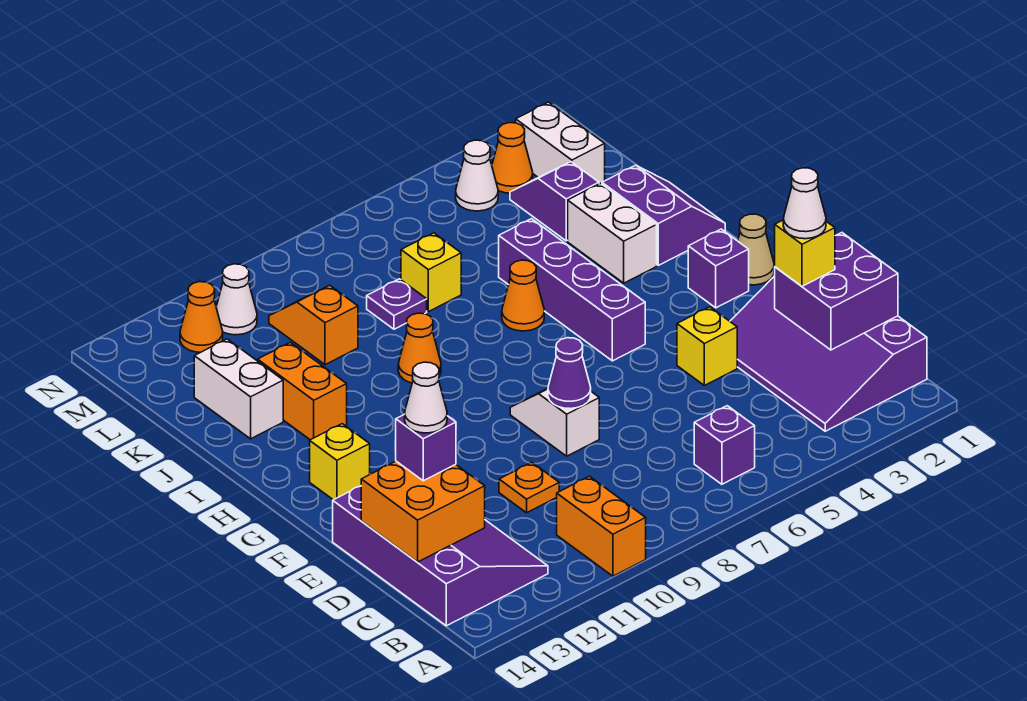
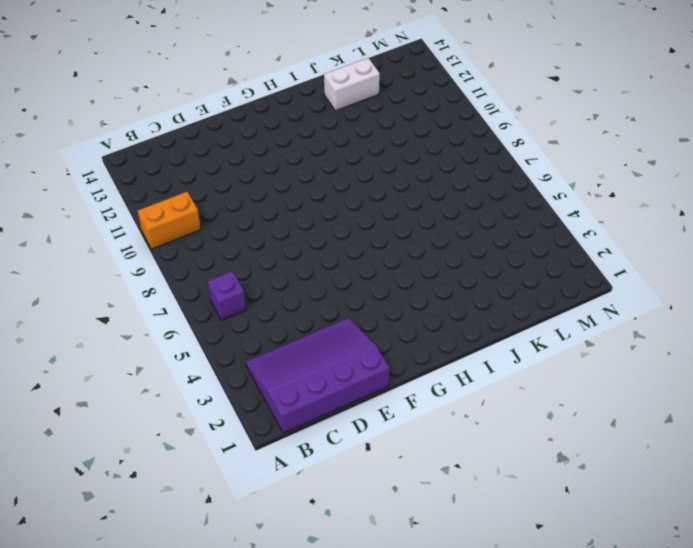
none -> purple 3x4 slope [333,486,548,626]
none -> orange 1x1 plate [499,462,559,513]
none -> yellow 1x1 brick [677,307,737,386]
none -> white 1x2 slope [510,388,599,456]

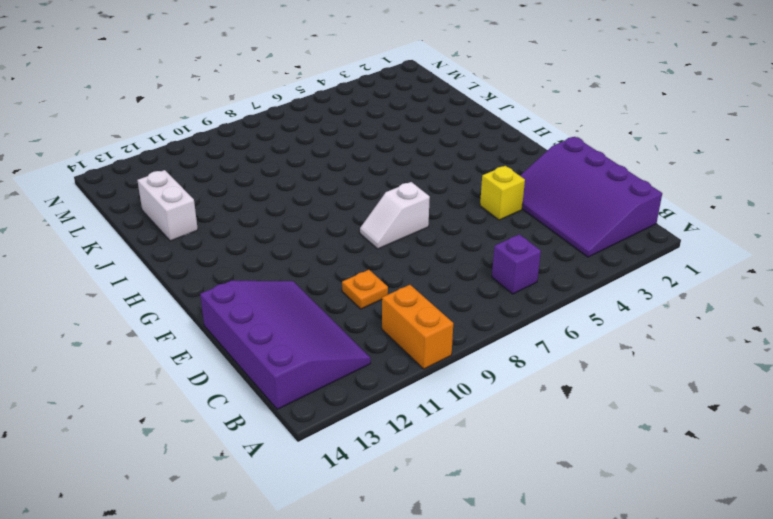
white 1x2 slope [360,182,430,249] -> white 1x2 slope turned to [510,388,599,456]
none -> tan 1x1 cone [738,214,775,285]
none -> purple 1x1 brick [688,229,749,308]
none -> purple 1x4 brick [499,219,645,361]
none -> yellow 1x1 brick [310,424,370,500]

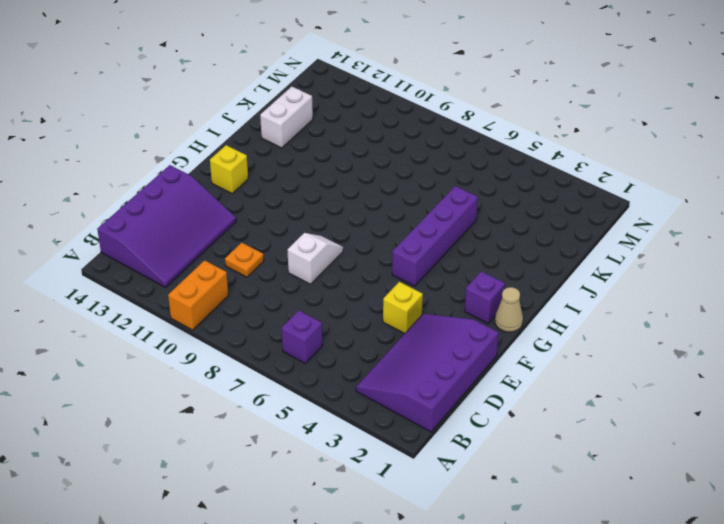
none -> purple 2x2 slope [602,165,725,265]
none -> white 1x2 brick [568,183,657,283]
none -> orange 1x1 cone [502,260,544,331]
none -> orange 1x1 cone [398,313,441,383]

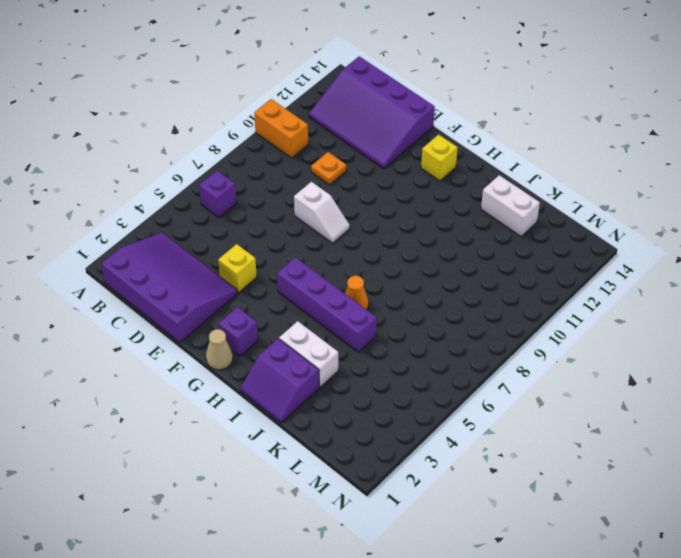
none -> orange 1x1 cone [398,313,441,383]
none -> orange 1x2 brick [258,342,347,440]
none -> purple 1x2 slope [510,162,599,241]
none -> yellow 1x1 brick [401,233,461,312]

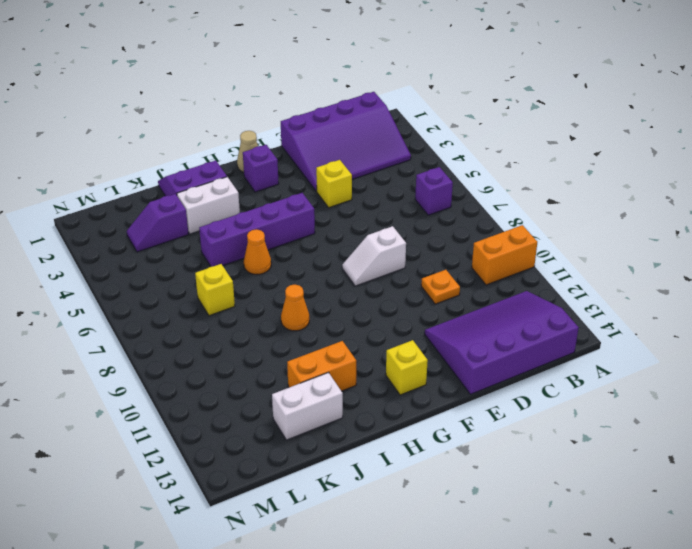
none -> purple 1x1 plate [367,279,427,329]
none -> orange 1x2 slope [269,285,358,365]
none -> white 1x2 brick [516,102,605,184]
none -> orange 1x1 cone [492,123,533,193]

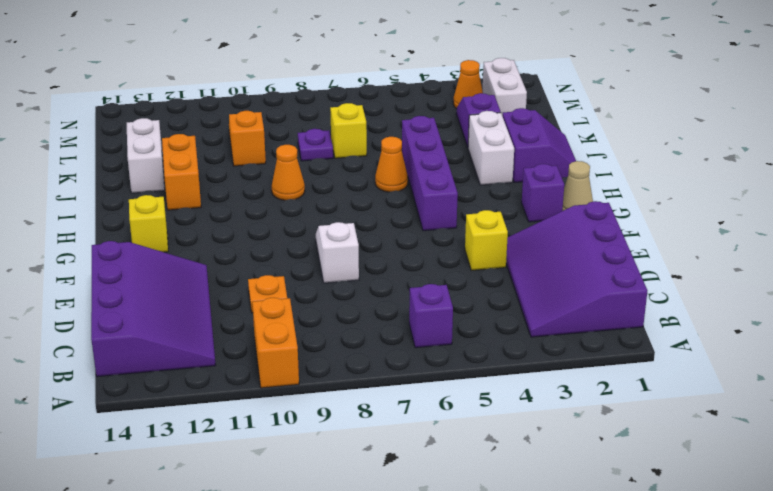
none -> white 1x1 cone [456,140,498,211]
none -> white 1x1 cone [216,264,257,335]
none -> orange 1x1 cone [180,282,223,352]
none -> purple 2x2 brick [775,233,898,350]

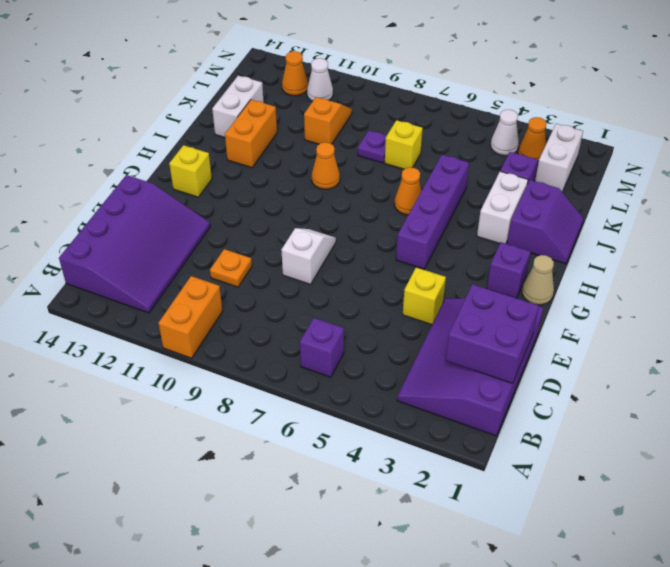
none -> orange 2x2 brick [361,461,485,562]
none -> purple 1x1 cone [548,338,591,409]
none -> yellow 1x1 brick [775,220,835,286]
none -> purple 1x1 brick [395,414,456,481]

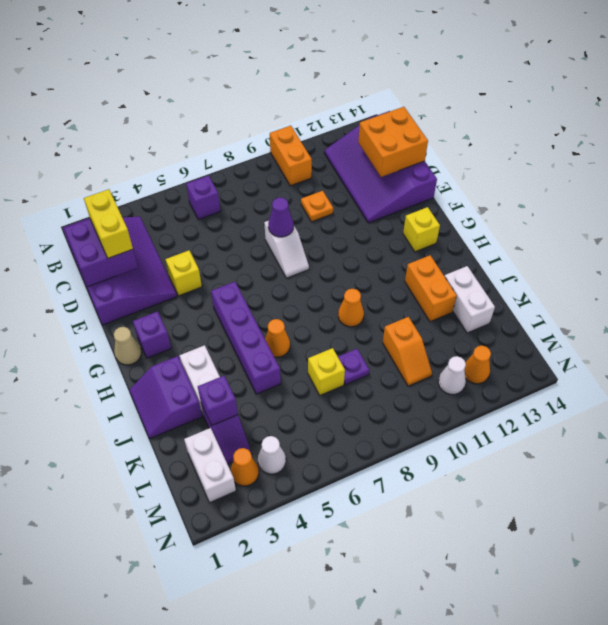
yellow 1x2 brick [84,189,133,258] -> yellow 1x1 brick [775,220,835,286]
purple 1x1 brick [198,376,238,426] -> purple 1x1 brick moved to [395,414,456,481]
none -> white 1x1 cone [783,168,826,239]
none -> white 1x1 cone [405,362,447,433]

